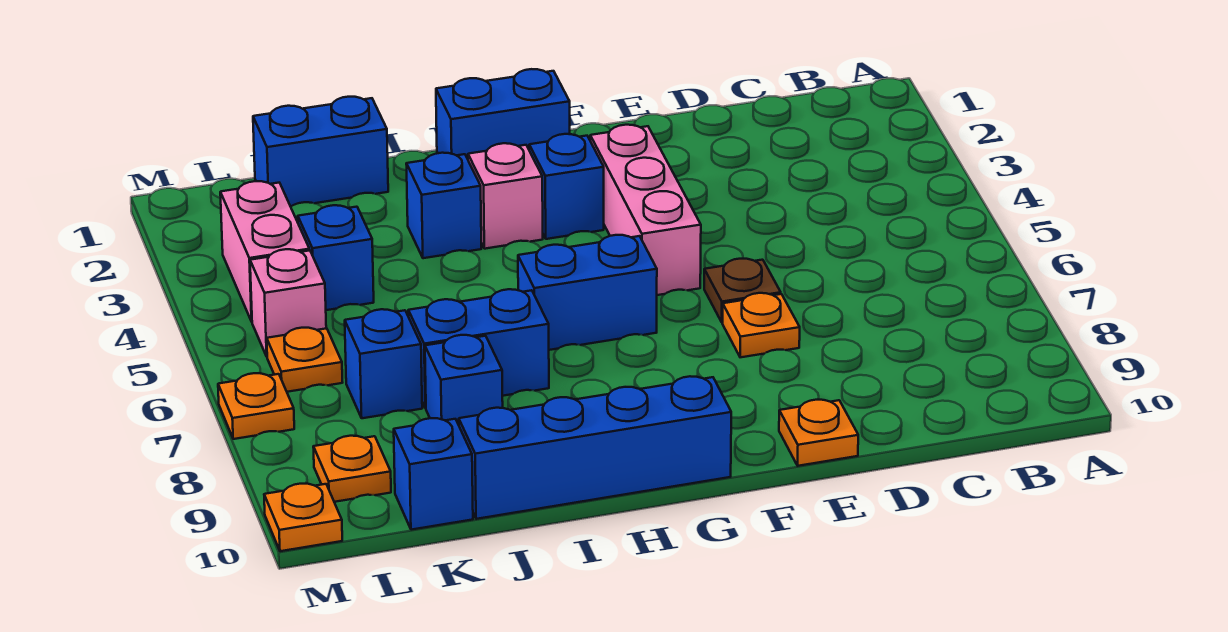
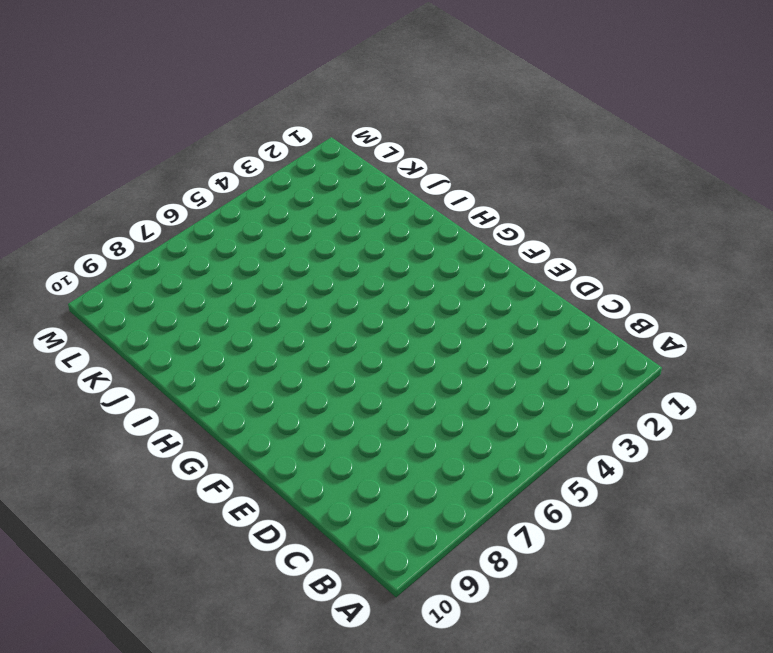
none -> brown 1x1 plate [704,259,781,322]
none -> orange 1x1 plate [723,293,800,357]
none -> orange 1x1 plate [779,400,858,466]

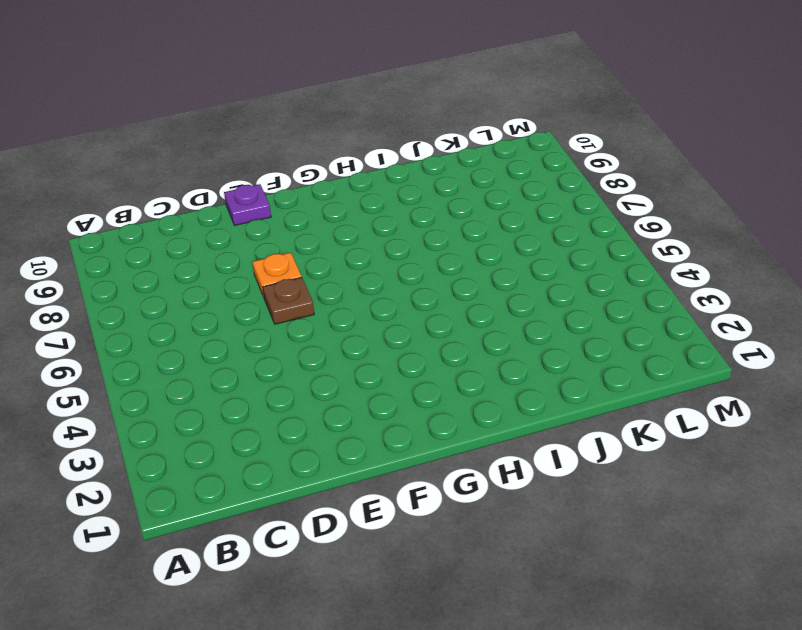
purple 1x1 plate [224,184,271,225] -> orange 1x1 plate [779,400,858,466]
none -> pink 1x3 brick [590,125,701,295]
none -> blue 1x2 brick [436,69,570,159]
none -> blue 1x1 brick [529,134,604,239]

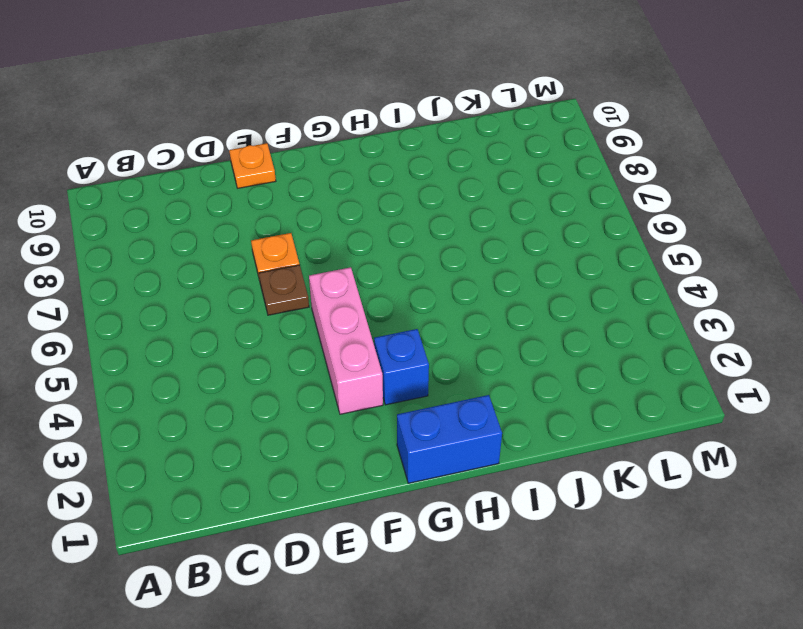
none -> blue 1x2 brick [518,235,657,350]
none -> blue 1x4 brick [459,376,731,519]
none -> pink 1x1 brick [468,143,543,249]

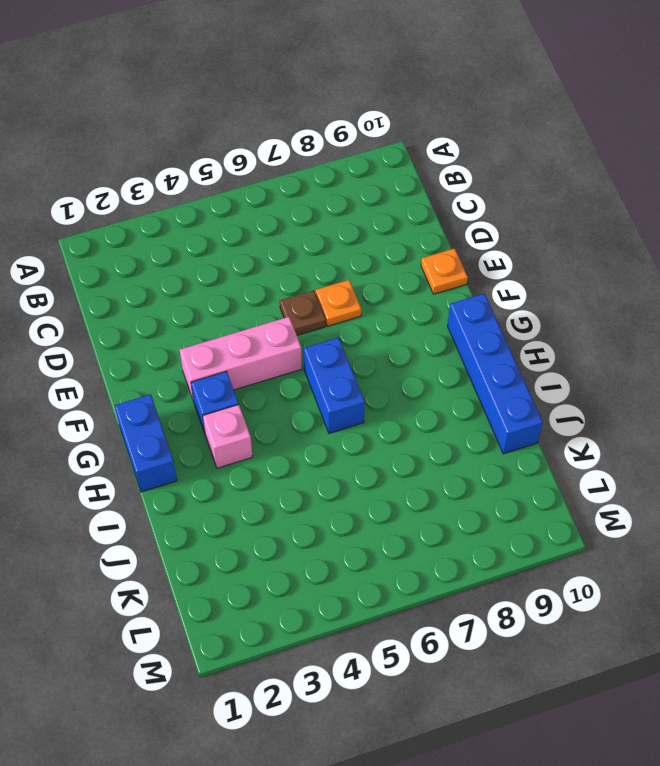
none -> blue 1x1 brick [406,153,481,258]
none -> blue 1x2 brick [408,289,549,408]
none -> blue 1x2 brick [253,97,388,207]

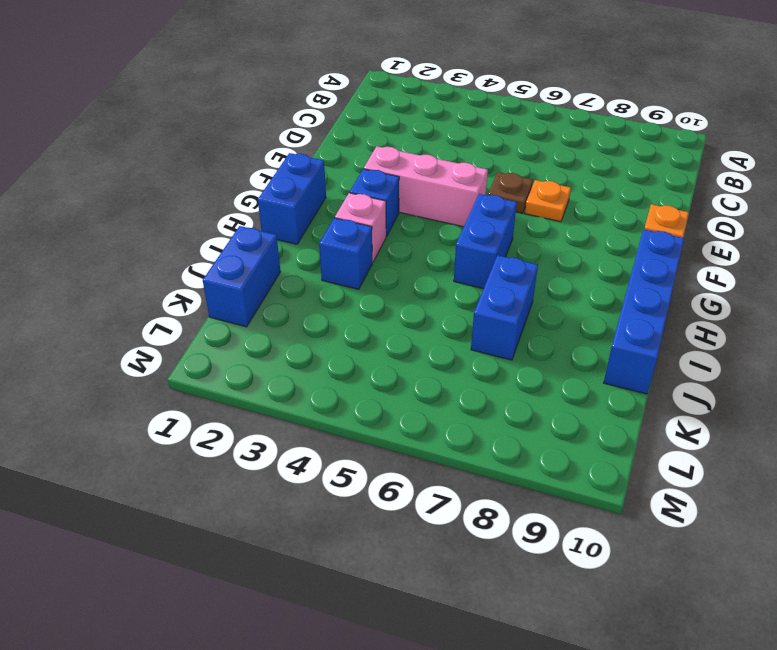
none -> blue 1x1 brick [425,335,503,425]
none -> blue 1x1 brick [298,205,374,310]
none -> blue 1x1 brick [345,309,422,418]

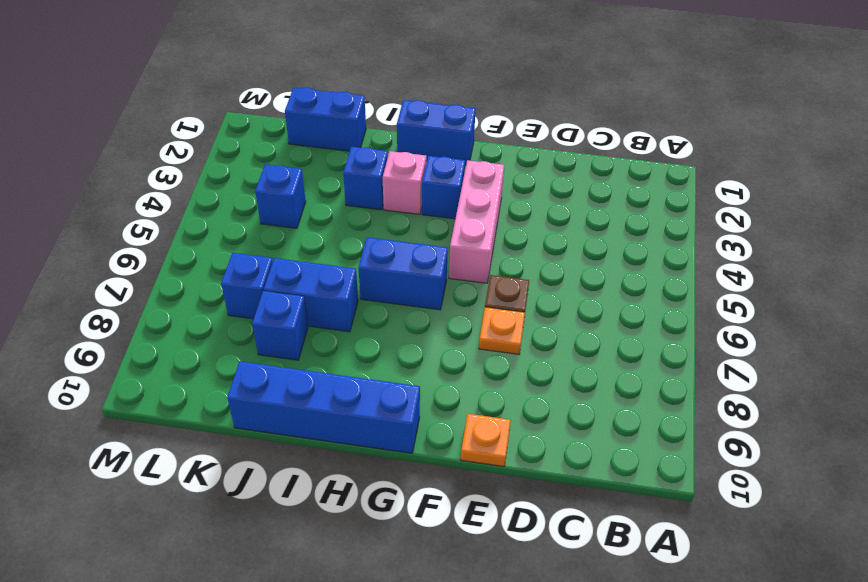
none -> blue 1x1 brick [394,418,473,530]
none -> pink 1x2 brick [220,181,309,322]
none -> pink 1x1 brick [250,249,326,356]

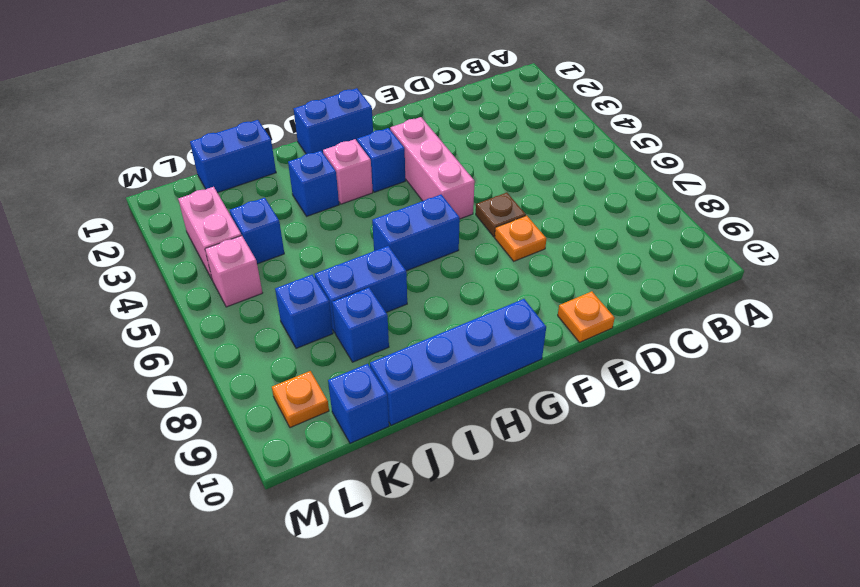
none -> orange 1x1 plate [267,328,343,392]
none -> orange 1x1 plate [218,373,294,439]
none -> orange 1x1 plate [264,484,342,551]

